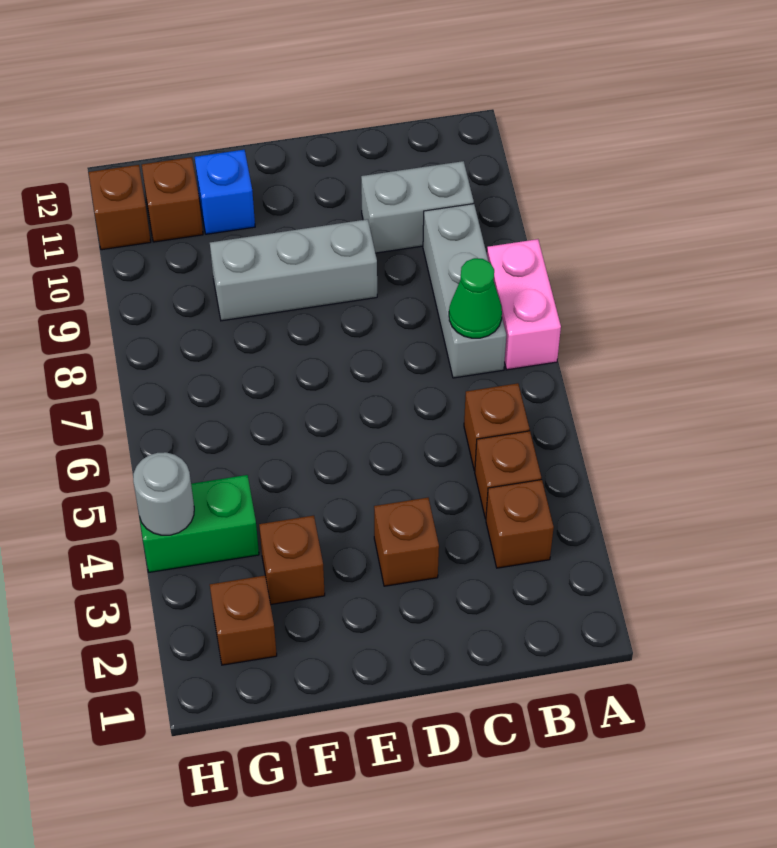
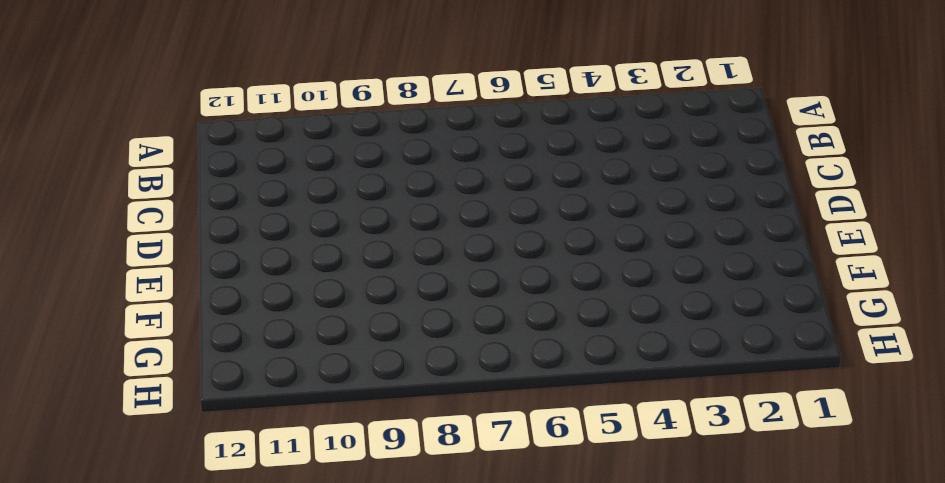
none -> pink 1x2 brick [487,239,561,370]
none -> brown 1x1 brick [486,480,554,568]
none -> brown 1x1 brick [475,431,541,519]

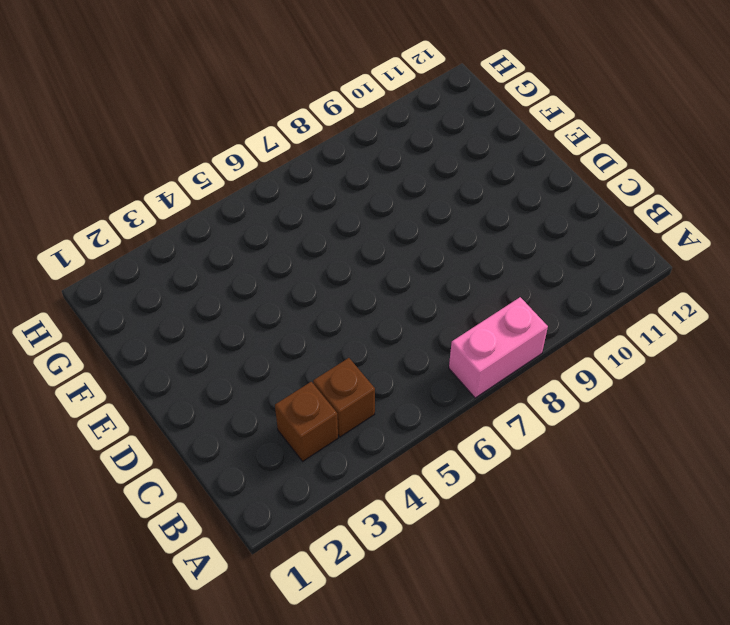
none -> brown 1x1 brick [464,383,529,471]
none -> grey 1x3 brick [423,204,506,378]
none -> grey 1x2 brick [361,161,474,253]

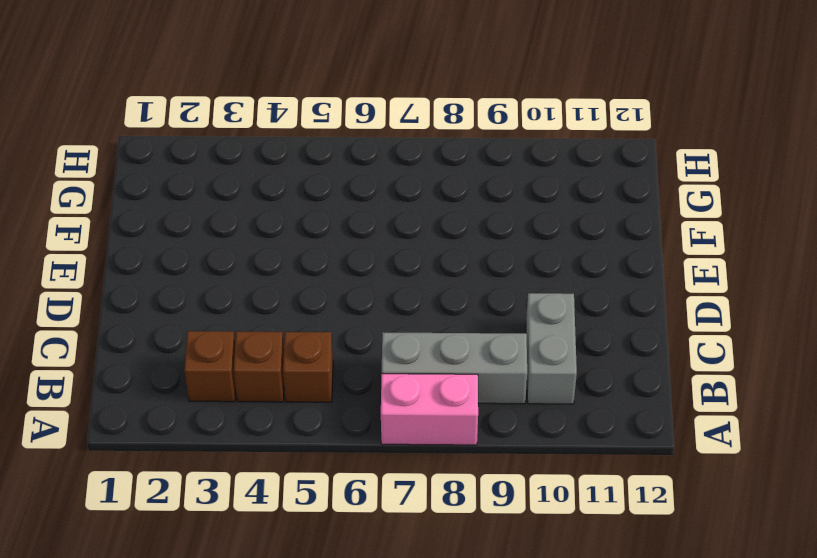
none -> brown 1x1 brick [374,498,439,586]
none -> grey 1x3 brick [210,219,377,321]
none -> brown 1x1 brick [259,516,325,604]

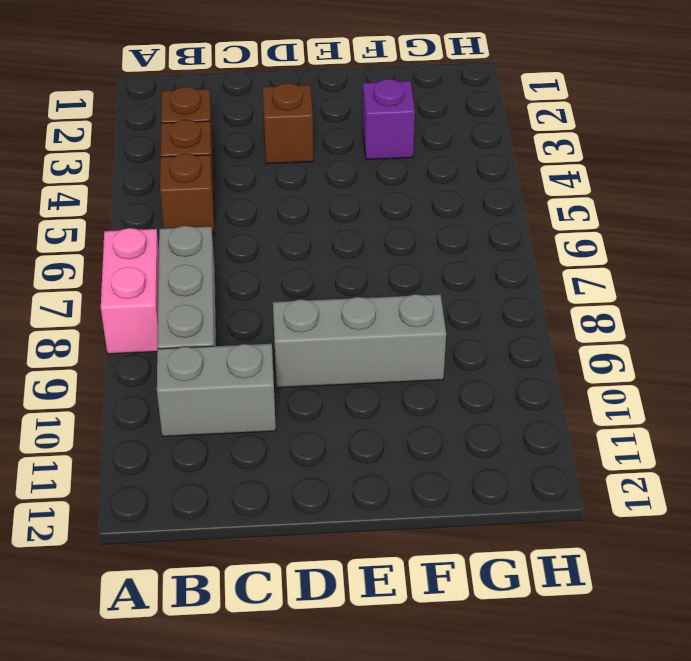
purple 1x1 brick [363,79,415,160] -> brown 1x1 brick [259,516,325,604]
none -> blue 1x1 brick [195,150,255,234]
none -> brown 1x1 brick [210,576,277,665]
none -> green 1x2 brick [140,475,259,572]

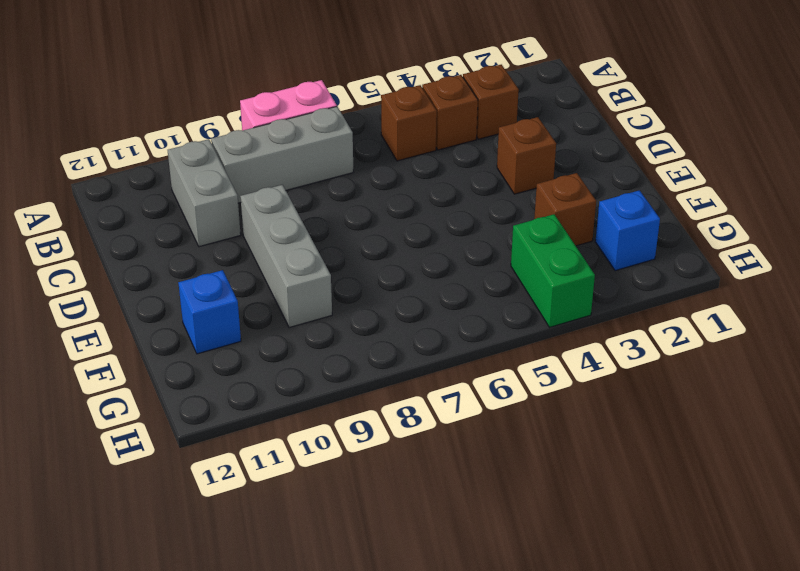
blue 1x1 brick [595,190,660,271] -> brown 1x1 brick [210,576,277,665]
none -> brown 1x1 brick [142,157,203,242]
none -> brown 1x1 brick [88,165,151,250]
none -> green 1x1 cone [449,258,502,338]

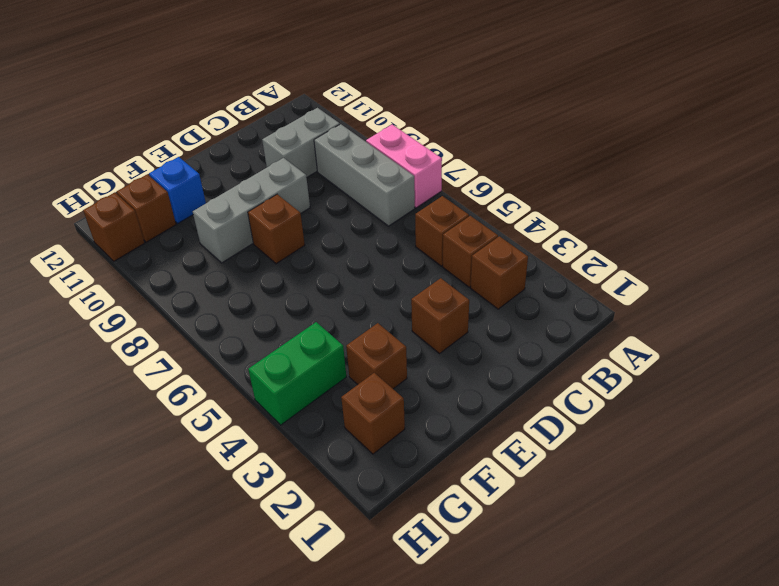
brown 1x1 brick [248,194,305,264] -> none
none -> green 1x1 cone [449,258,502,338]
none -> grey 1x1 round brick [133,452,194,535]

